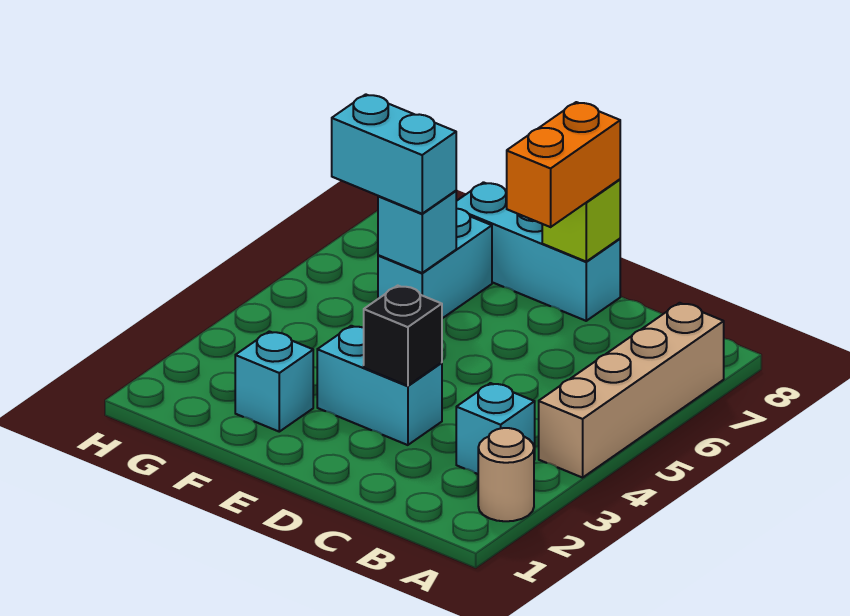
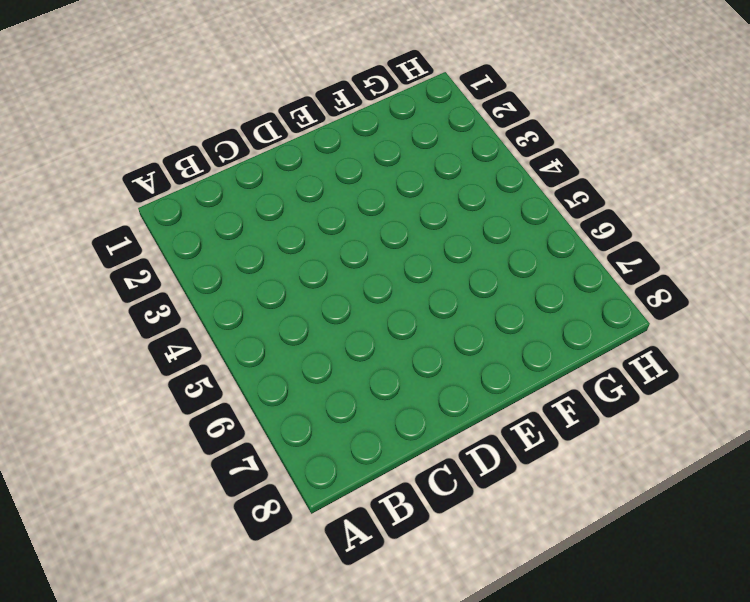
none -> tan 1x1 round brick [478,428,534,521]
none -> tan 1x4 brick [539,303,724,478]
none -> cyan 1x1 brick [456,383,535,474]

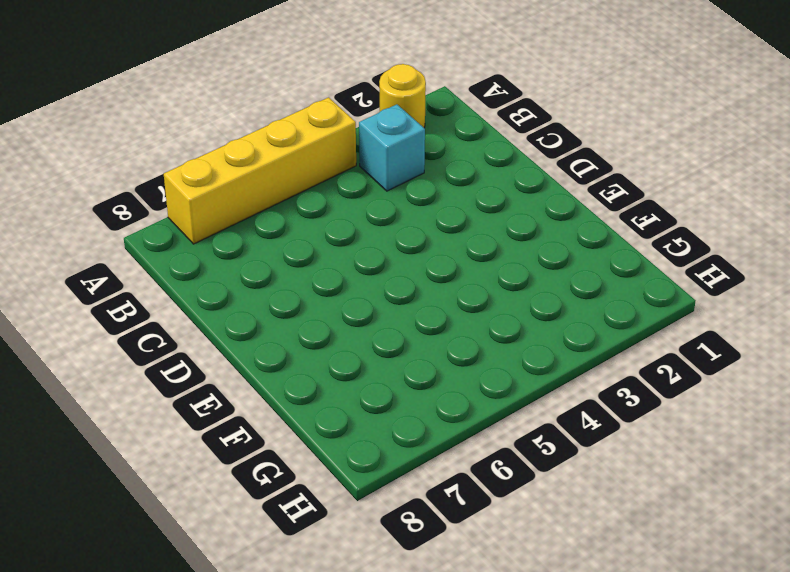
yellow 1x1 round brick [379,64,426,128] -> tan 1x1 round brick [478,428,534,521]
yellow 1x4 brick [164,97,356,244] -> tan 1x4 brick [539,303,724,478]
none -> cyan 1x2 brick [317,326,442,445]
none -> cyan 1x3 brick [456,182,620,321]
none -> cyan 1x1 brick [235,331,313,432]

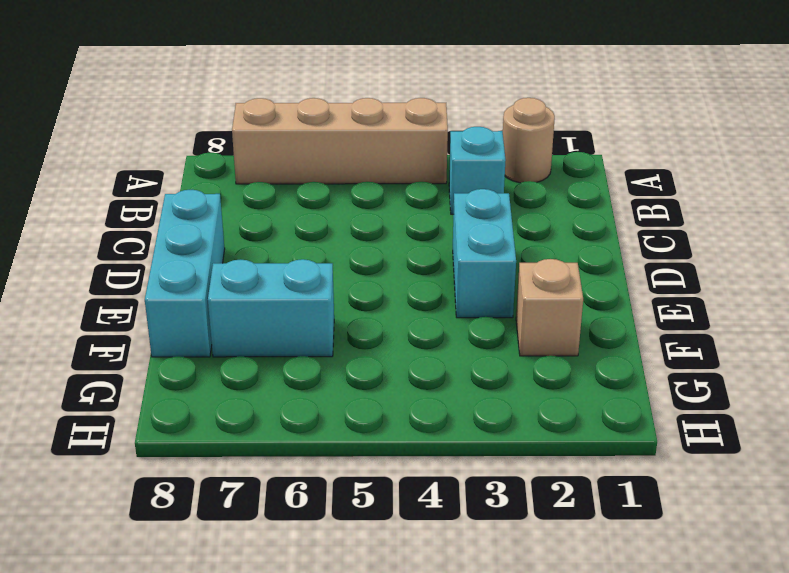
tan 1x1 brick [516,259,583,356] -> cyan 1x1 brick [235,331,313,432]
none -> black 1x1 brick [364,286,442,386]
none -> lime 1x1 brick [542,179,620,261]
none -> cyan 1x1 brick [378,191,456,273]

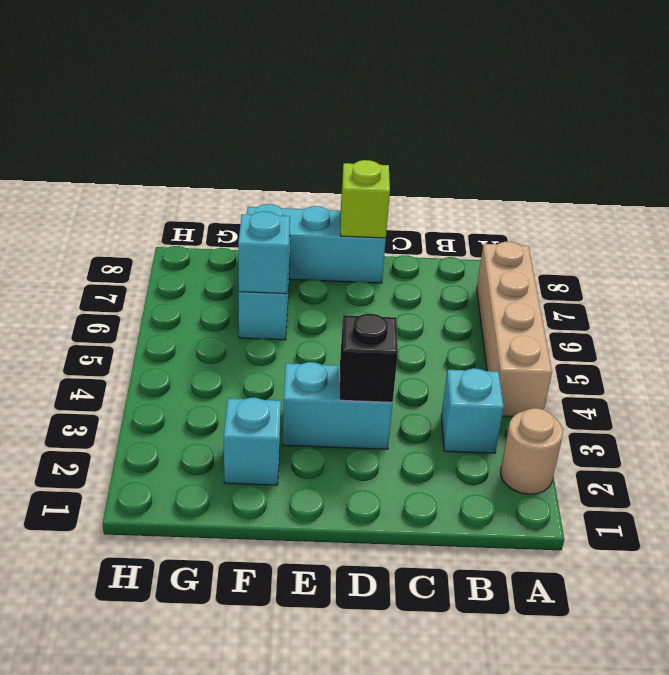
none -> orange 1x2 brick [507,102,620,227]
none -> cyan 1x2 brick [332,94,456,214]

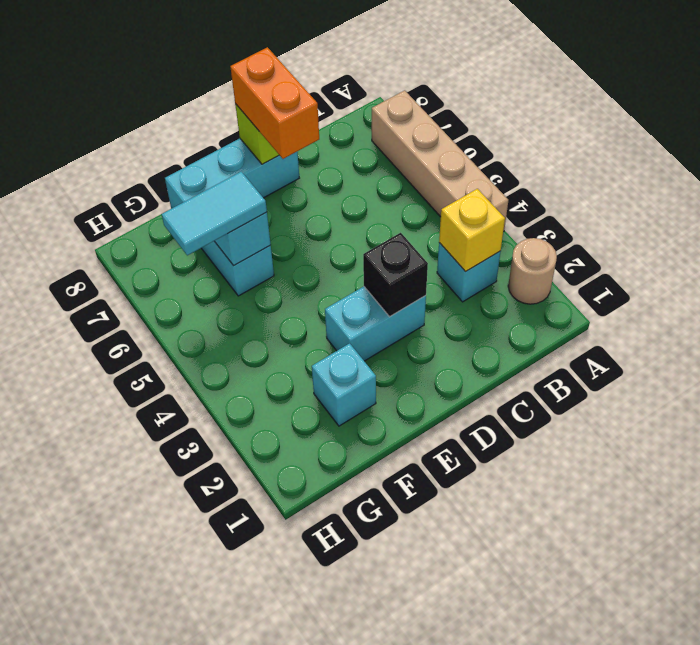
yellow 1x1 brick [439,189,505,272] -> none
cyan 1x2 tile [162,172,267,256] -> cyan 1x2 brick [332,94,456,214]

